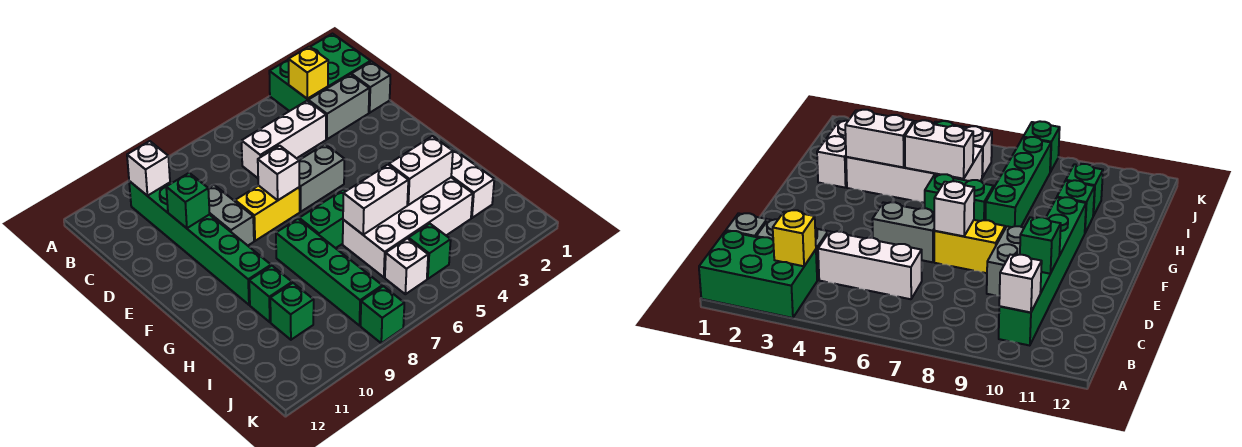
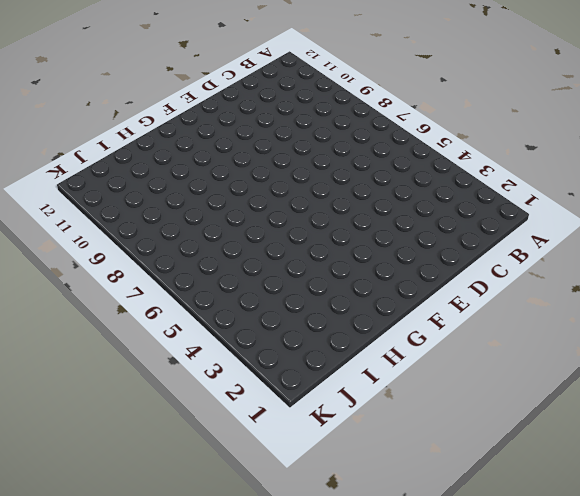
none -> green 2x3 brick [269,34,371,111]
none -> green 1x6 brick [129,181,271,305]
none -> grey 1x1 brick [351,62,390,113]

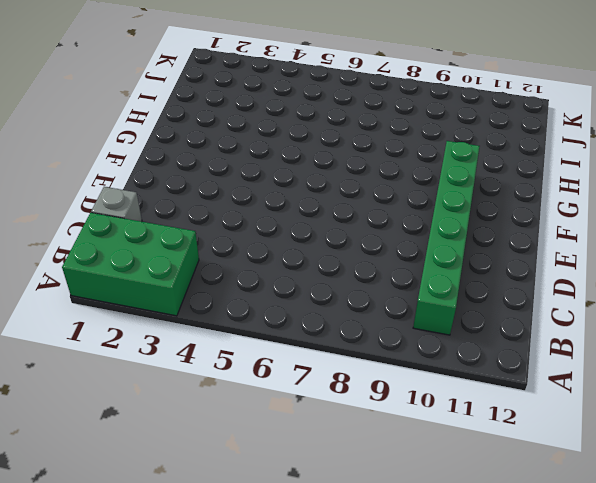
none -> grey 1x2 brick [308,74,369,139]
none -> white 1x3 brick [242,101,326,178]
none -> grey 1x2 brick [208,185,254,246]

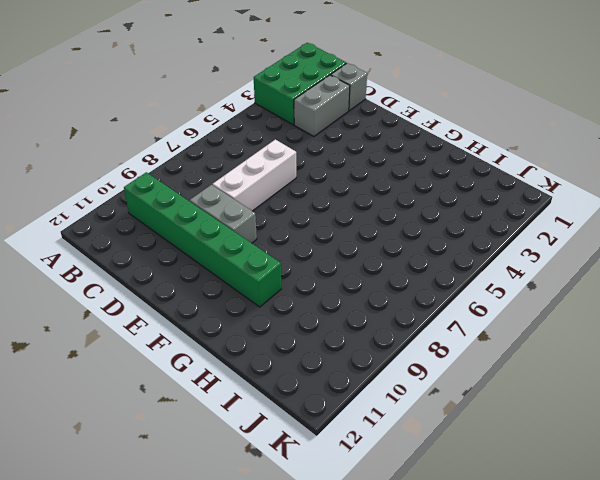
white 1x3 brick [213,139,296,211] -> white 1x3 brick moved to [242,101,326,178]
none -> grey 1x2 brick [299,144,344,212]
none -> yellow 1x2 brick [235,186,300,241]
none -> green 1x2 brick [299,190,346,248]

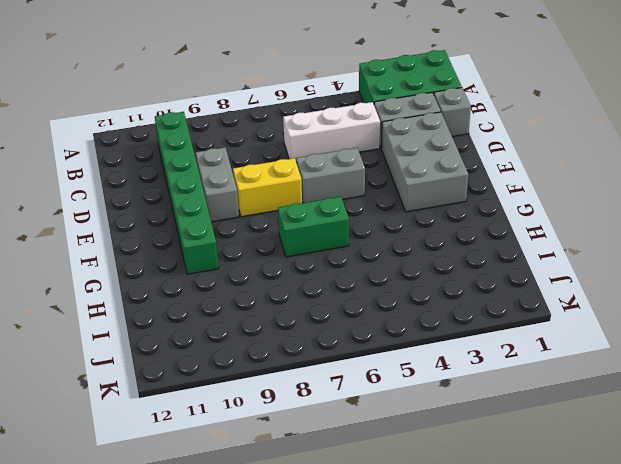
grey 2x3 brick [381,112,468,212] -> none
none -> green 1x4 brick [276,219,382,326]
none -> white 1x2 brick [451,149,494,218]
none -> white 2x4 brick [343,178,473,277]

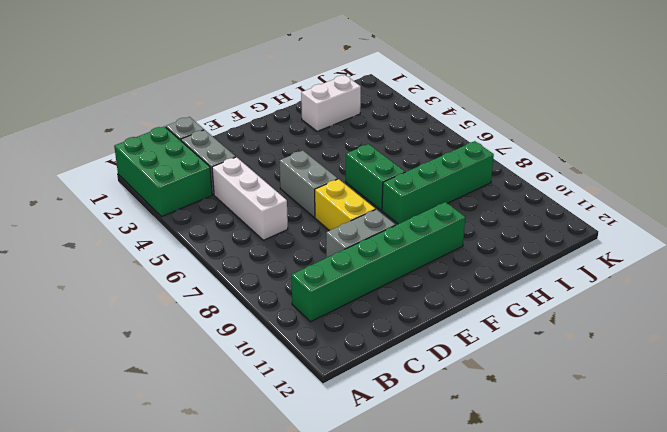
none -> white 2x4 brick [343,178,473,277]
none -> green 1x1 brick [249,266,292,322]
none -> green 1x1 brick [270,283,314,340]

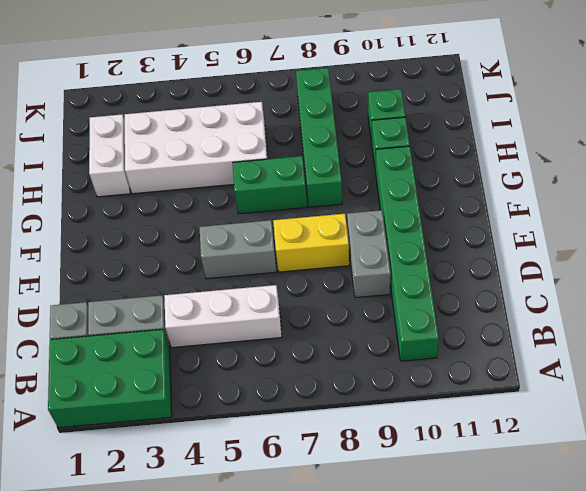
none -> green 1x1 brick [408,224,451,279]
none -> white 1x1 brick [385,238,428,294]
none -> green 1x1 brick [361,286,404,343]

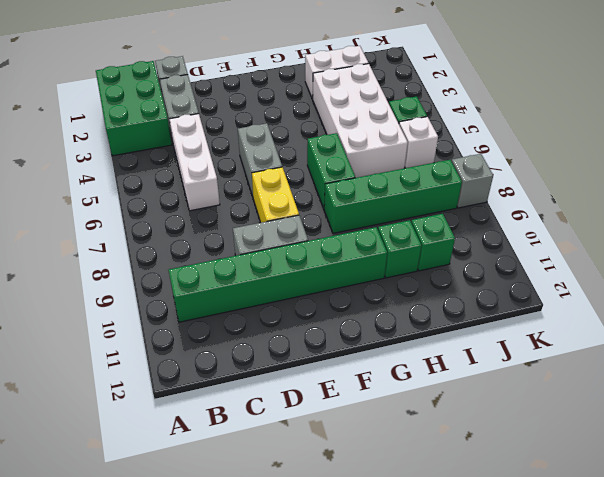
grey 1x1 brick [452,154,493,208] -> green 1x1 brick [361,286,404,343]
none -> yellow 1x1 brick [288,47,328,99]
none -> white 1x1 brick [127,141,170,196]
none -> green 1x1 brick [166,173,210,228]

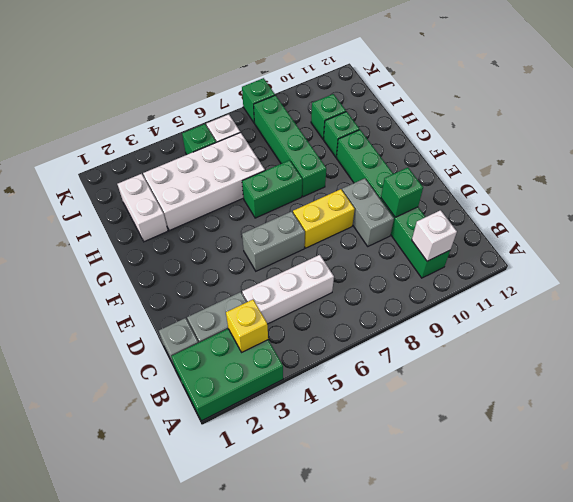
none -> white 1x1 brick [258,146,299,200]
none -> white 1x2 brick [389,136,453,205]
none -> white 1x2 brick [343,165,408,235]

